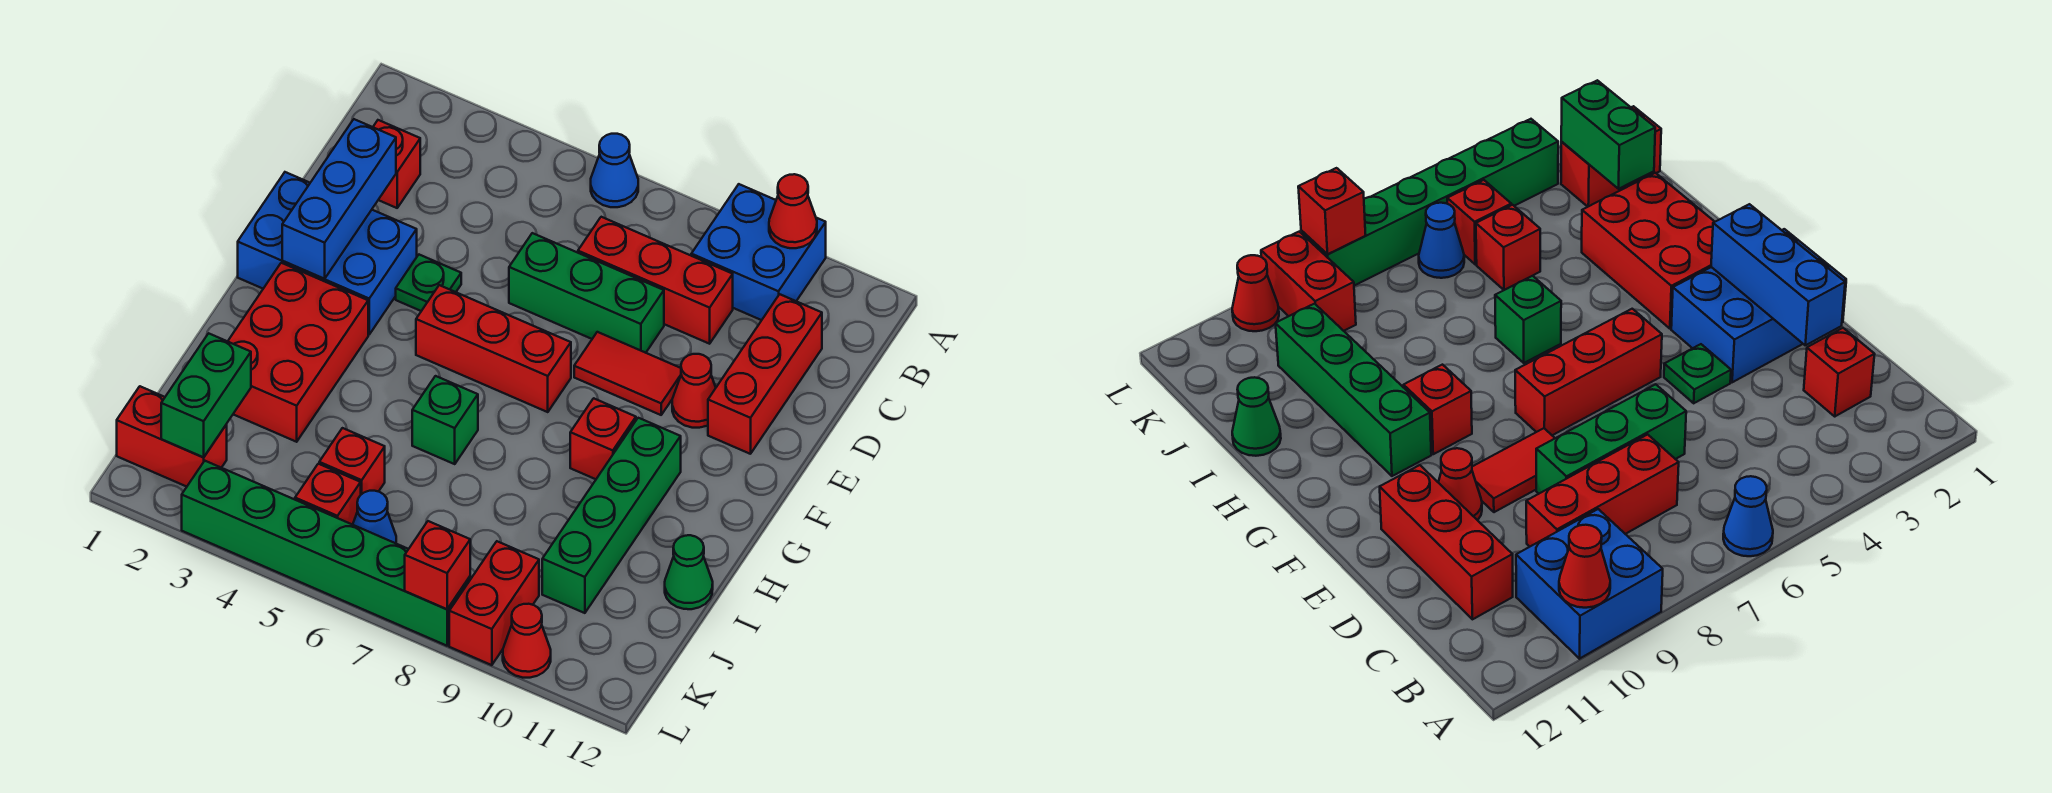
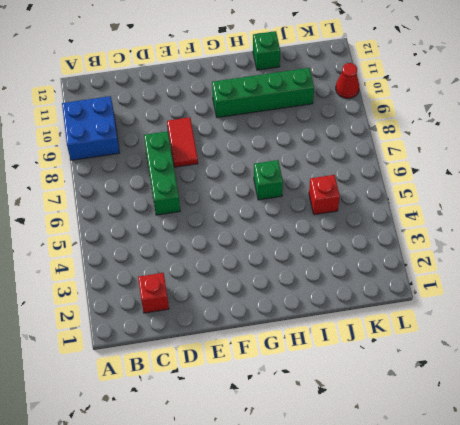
green 1x1 brick [253,31,280,70] -> green 1x1 cone [665,535,713,609]
none -> blue 1x1 cone [591,134,638,207]
none -> red 1x3 brick [578,217,733,344]
none -> red 1x3 brick [708,294,822,454]

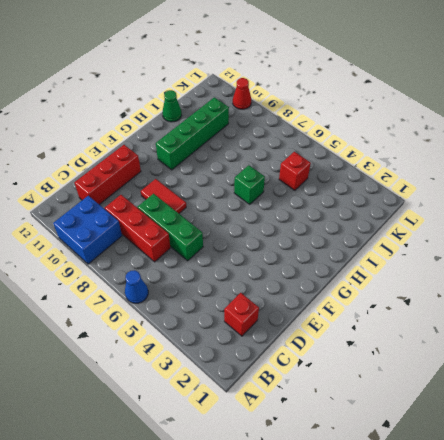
none -> blue 2x3 brick [238,172,417,335]
none -> green 1x1 plate [396,255,461,311]
none -> red 1x1 cone [672,354,716,428]

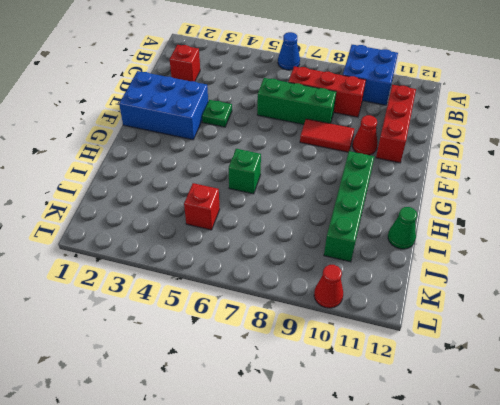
none -> red 1x3 brick [416,285,571,412]
none -> red 2x3 brick [228,263,368,442]
none -> red 1x1 brick [570,398,636,479]

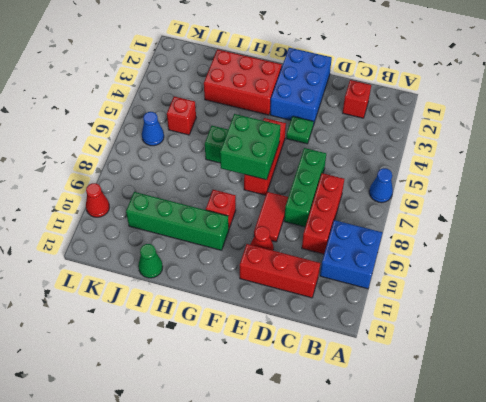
green 2x2 brick [220,114,280,180] -> none
none -> red 1x2 brick [117,386,227,487]
none -> red 1x1 brick [295,464,361,525]
none -> red 1x2 brick [449,541,539,665]

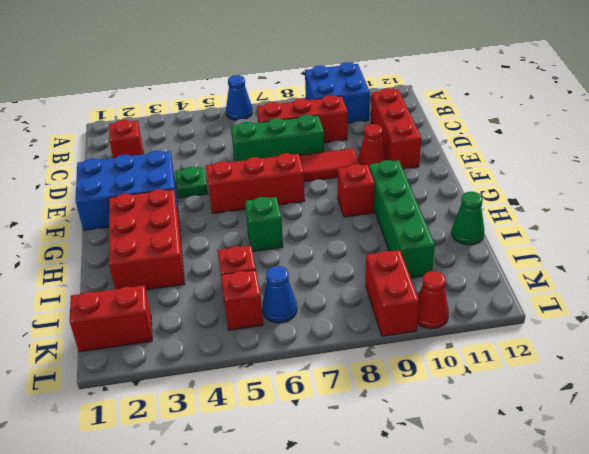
none -> green 1x6 brick [182,461,470,646]
none -> red 1x1 cone [769,174,817,248]
none -> blue 1x3 brick [282,119,396,279]

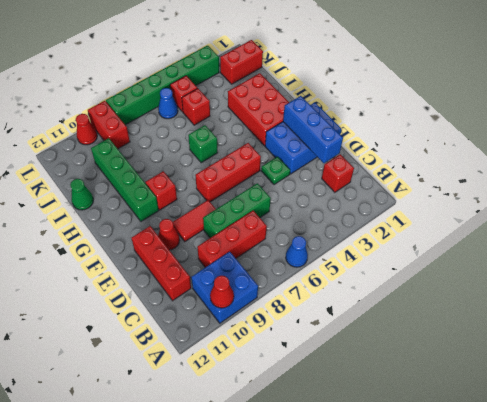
none -> green 1x2 brick [161,333,251,457]
none -> red 1x1 brick [405,521,470,609]

